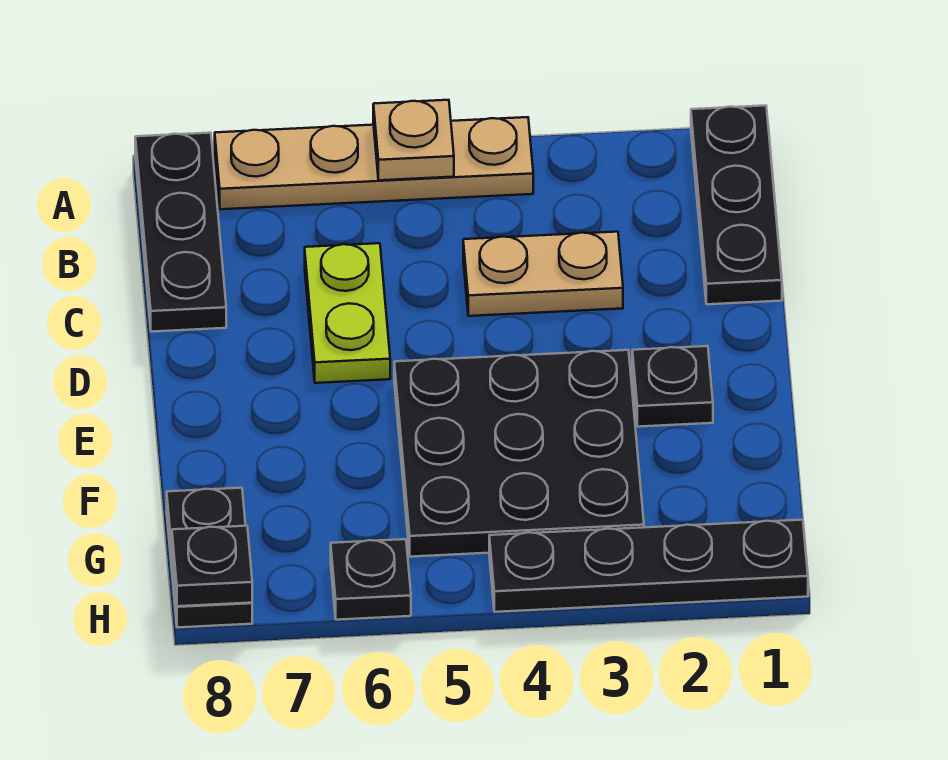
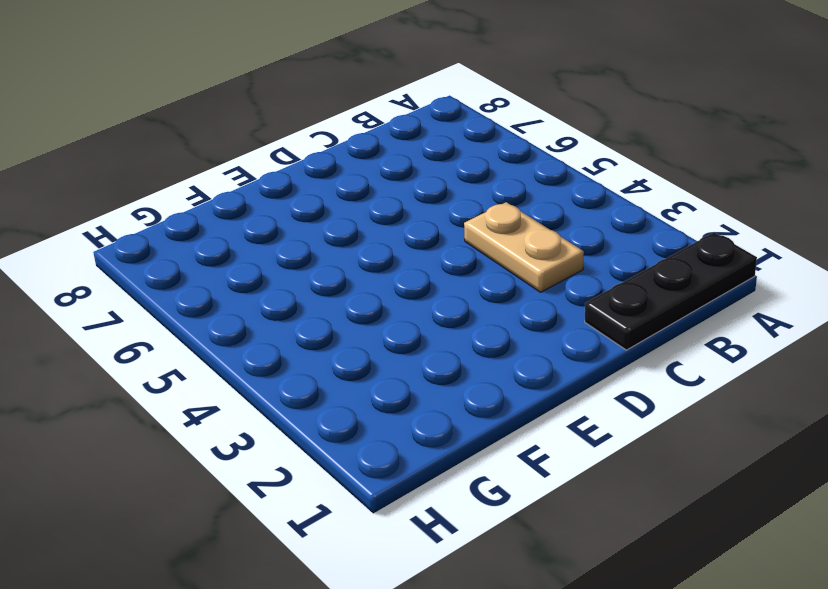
none -> tan 1x4 plate [215,117,533,209]
none -> black 1x3 plate [135,133,226,332]
none -> lime 1x2 plate [305,243,390,383]

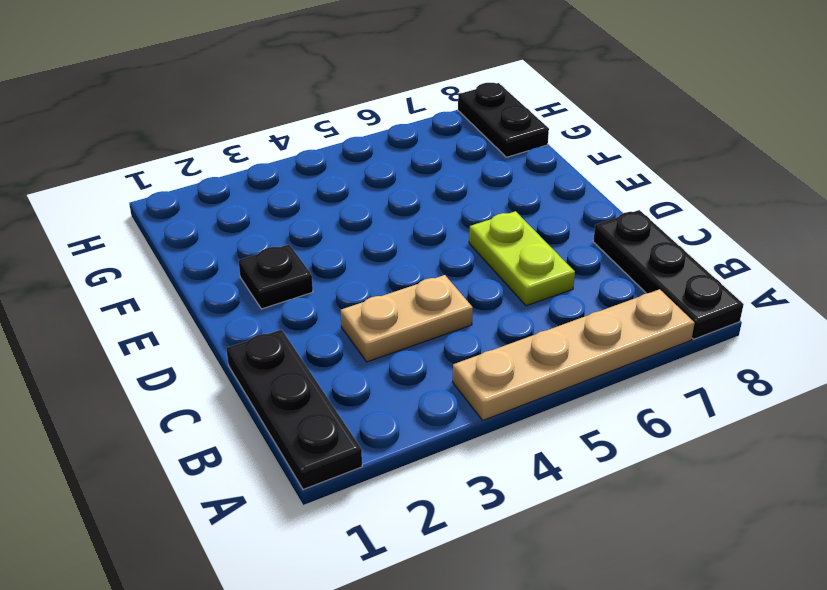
none -> black 3x3 plate [394,350,644,557]
none -> black 1x4 plate [489,520,808,612]
none -> black 1x1 plate [331,539,411,620]

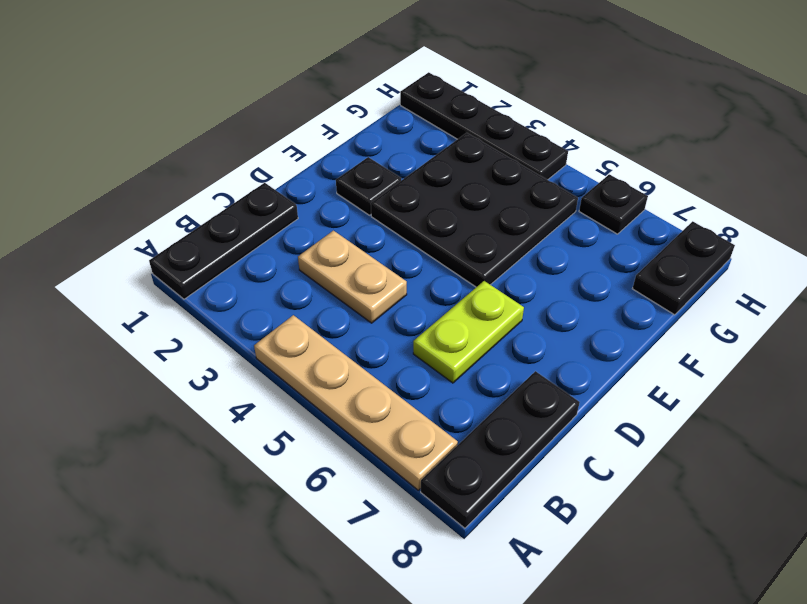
none -> tan 1x1 plate [373,100,454,180]
none -> black 1x1 plate [172,526,252,606]

